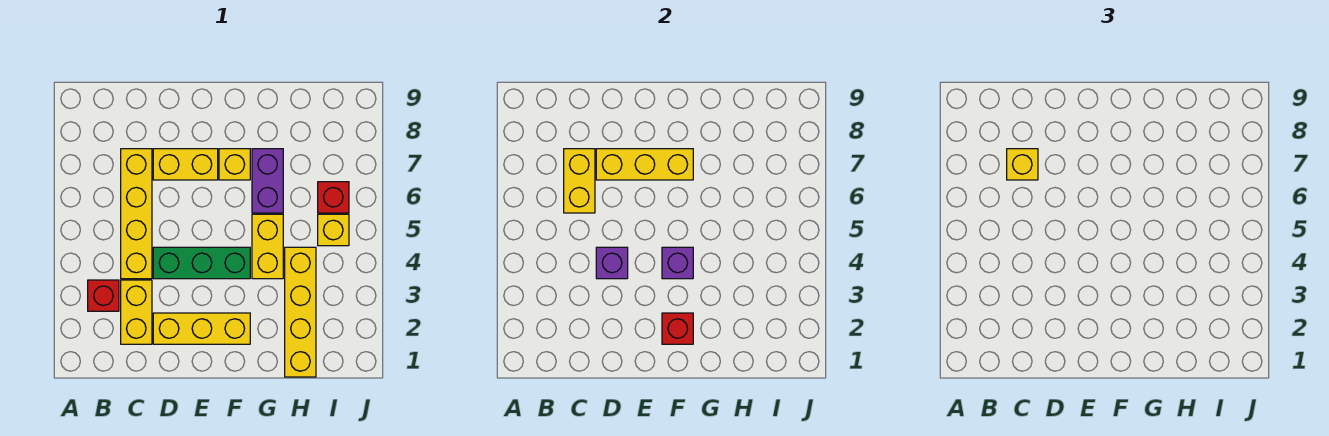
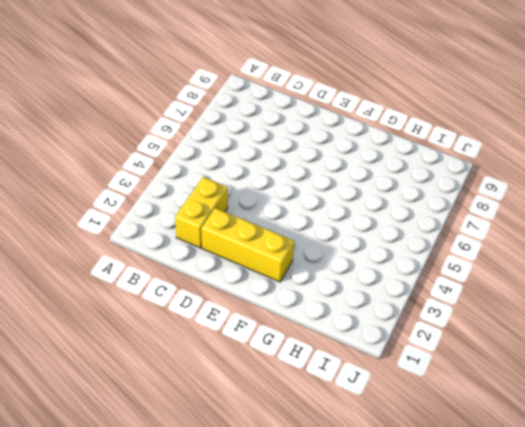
none -> red 1x1 brick [88,280,119,311]
none -> yellow 1x4 brick [121,149,152,279]
none -> green 1x3 brick [153,247,250,279]

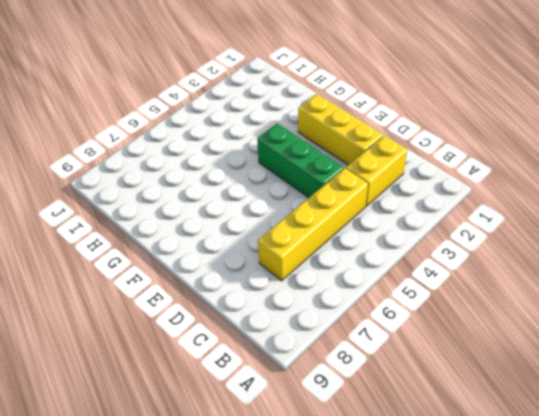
none -> red 1x1 brick [88,280,119,311]
none -> yellow 1x2 brick [153,149,218,180]
none -> yellow 1x1 brick [219,149,250,180]

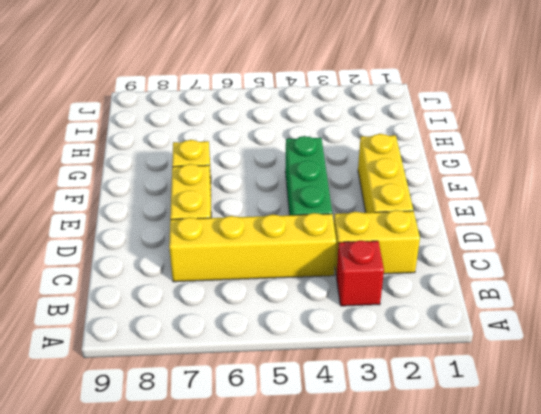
none -> yellow 1x2 brick [252,214,283,279]
none -> purple 1x2 brick [252,149,283,213]
none -> yellow 1x4 brick [285,247,316,377]

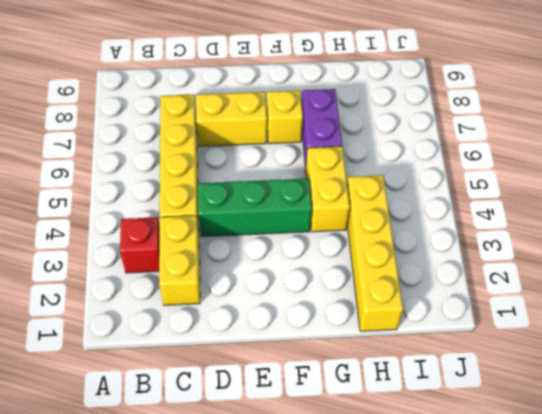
none -> yellow 1x3 brick [153,313,250,344]
none -> yellow 1x1 brick [318,214,349,246]
none -> red 1x1 brick [318,182,349,213]

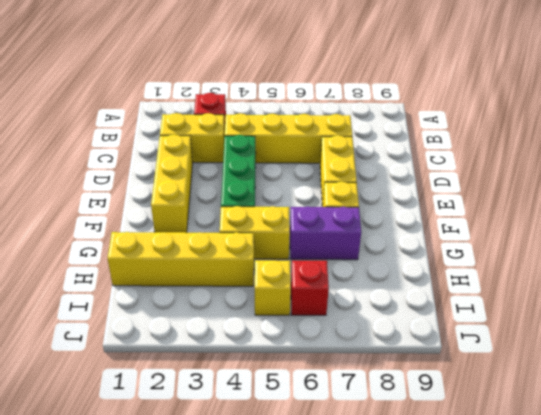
none -> yellow 1x2 brick [564,149,595,213]
none -> purple 1x1 brick [596,247,628,279]
none -> yellow 1x3 brick [596,149,693,180]

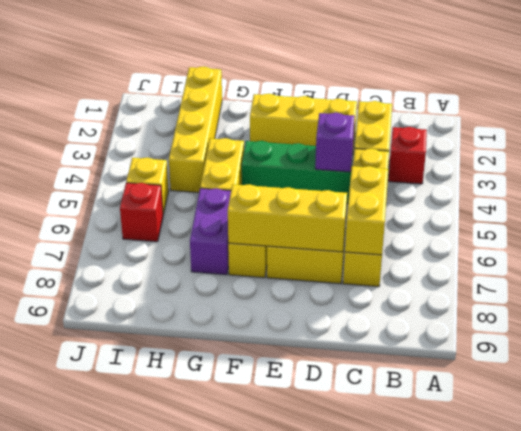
none -> red 1x1 brick [662,313,693,344]
none -> purple 1x1 brick [662,247,693,279]
none -> yellow 1x1 brick [1007,149,1038,180]

